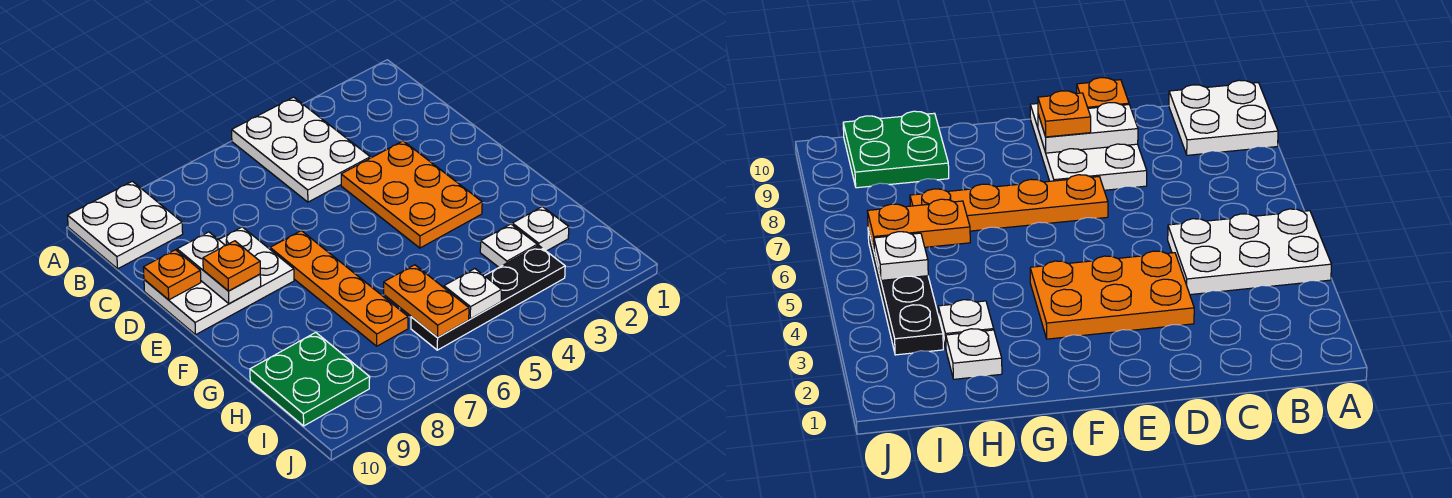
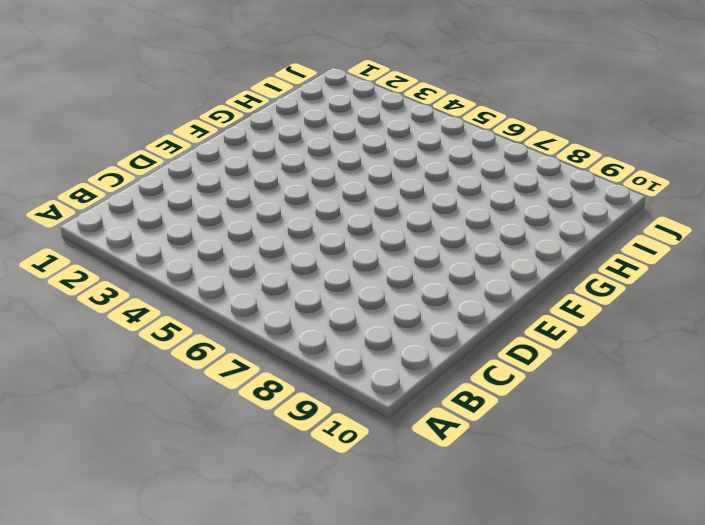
none -> white 2x3 plate [232,97,370,202]
none -> white 2x2 plate [67,181,183,269]
none -> orange 2x3 plate [341,141,482,248]

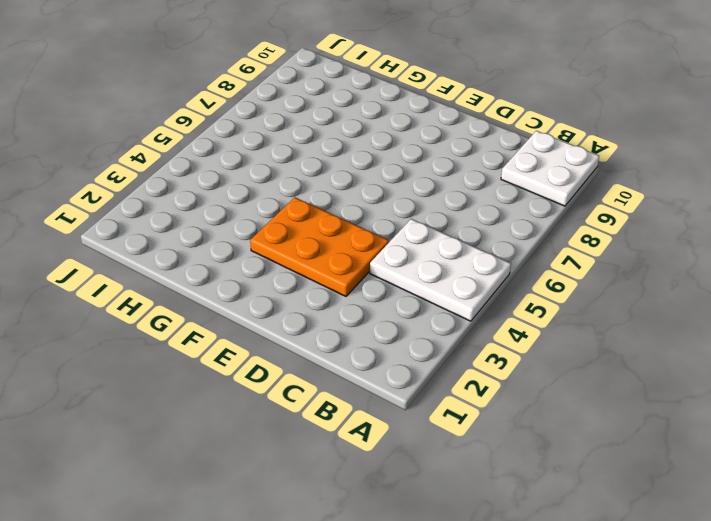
none -> white 2x3 plate [144,227,294,335]
none -> orange 1x4 plate [270,231,408,346]
none -> white 1x1 plate [512,206,569,251]

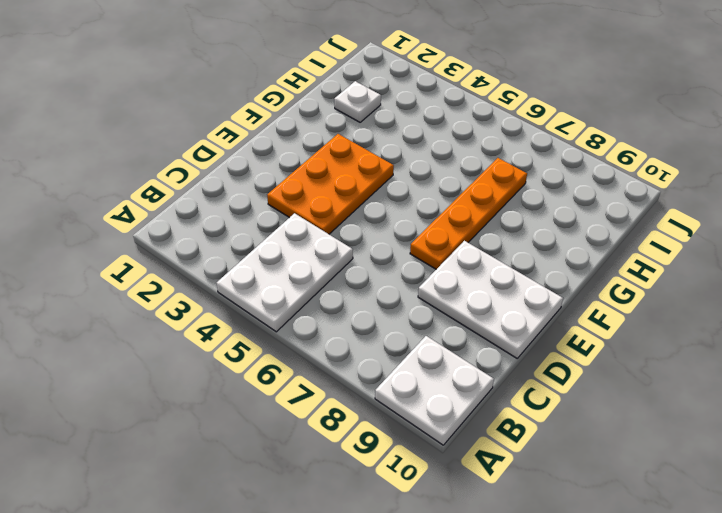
none -> white 1x1 plate [480,224,537,267]
none -> green 2x2 plate [250,332,370,426]
none -> black 1x4 plate [411,245,565,350]

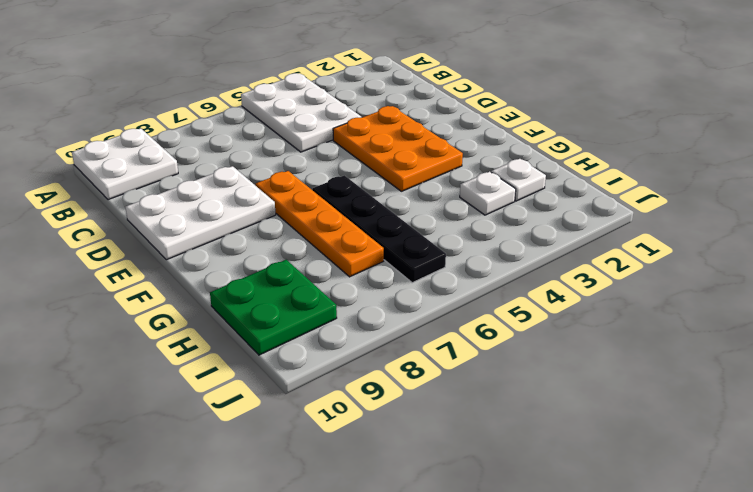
black 1x4 plate [312,175,446,283] -> black 1x4 plate turned to [411,245,565,350]
none -> white 1x2 plate [177,232,261,304]
none -> orange 1x1 plate [143,250,201,300]
none -> orange 1x2 plate [384,265,469,338]

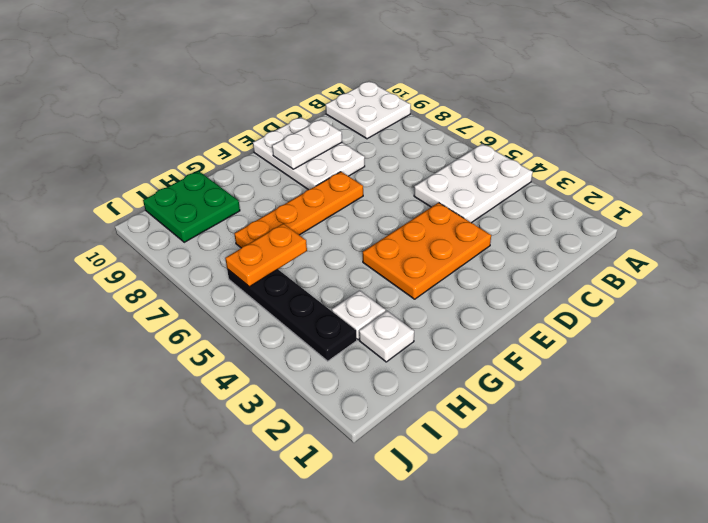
none -> orange 1x1 plate [143,250,201,300]
none -> white 1x1 plate [444,269,502,319]
none -> orange 1x1 plate [203,241,260,291]

